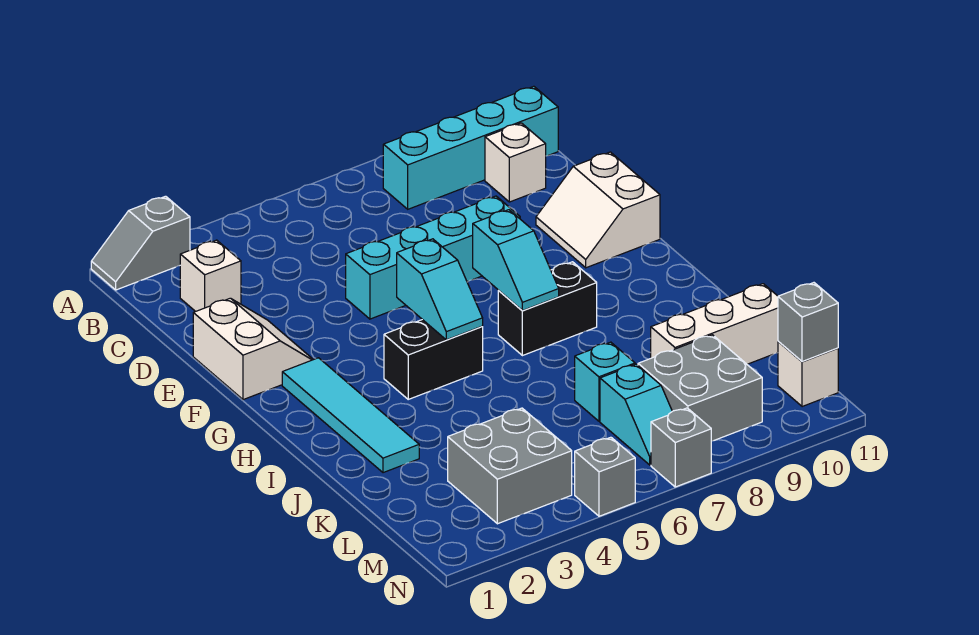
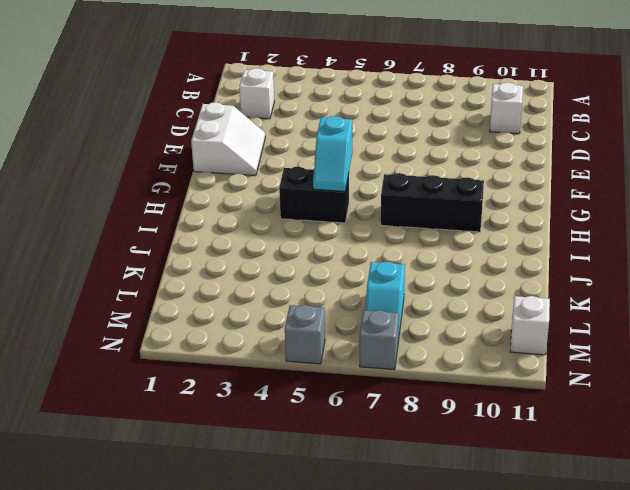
black 1x3 brick [381,173,484,232] -> black 1x2 brick [498,262,597,356]
none -> grey 1x2 slope [91,196,190,290]
none -> cyan 1x4 brick [383,86,558,209]
none -> cyan 1x4 brick [346,196,520,319]

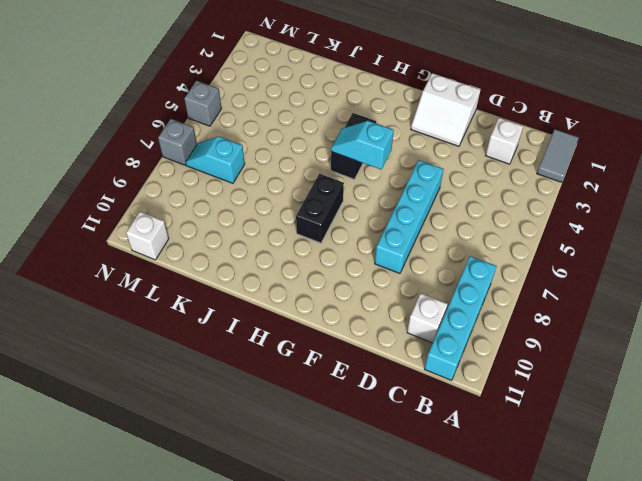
grey 1x2 tile [537,129,579,182] -> grey 1x2 slope [91,196,190,290]
none -> white 2x2 slope [536,152,660,268]
none -> cyan 1x4 tile [282,358,419,473]
none -> cyan 1x1 brick [575,342,635,421]

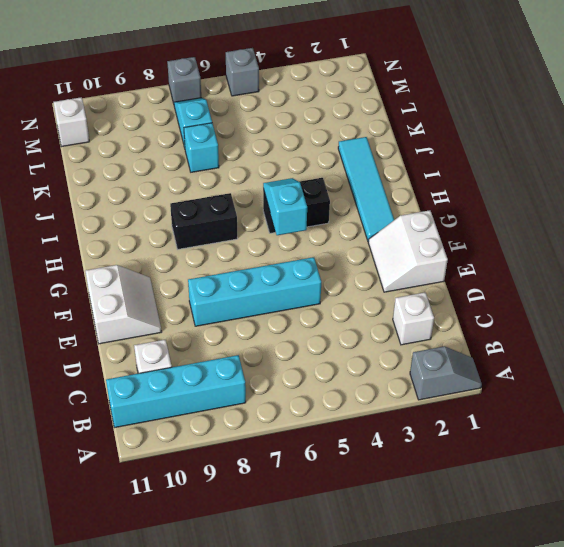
none -> white 1x3 brick [651,284,778,364]
none -> grey 2x2 brick [448,408,572,524]
none -> grey 2x2 brick [638,335,762,441]

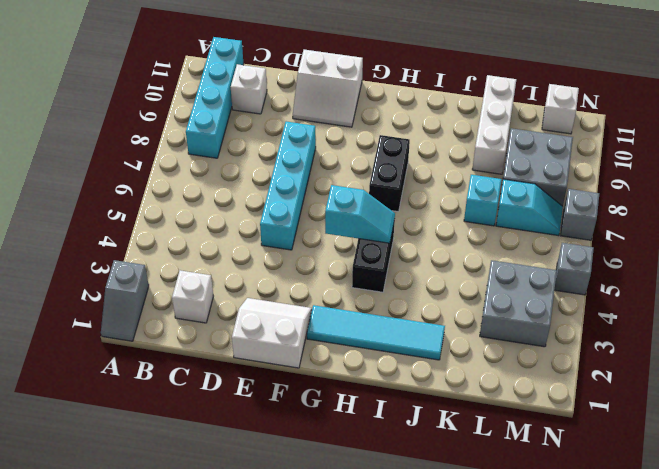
none -> cyan 1x2 slope [473,210,559,311]
none -> grey 1x1 brick [778,283,838,362]

